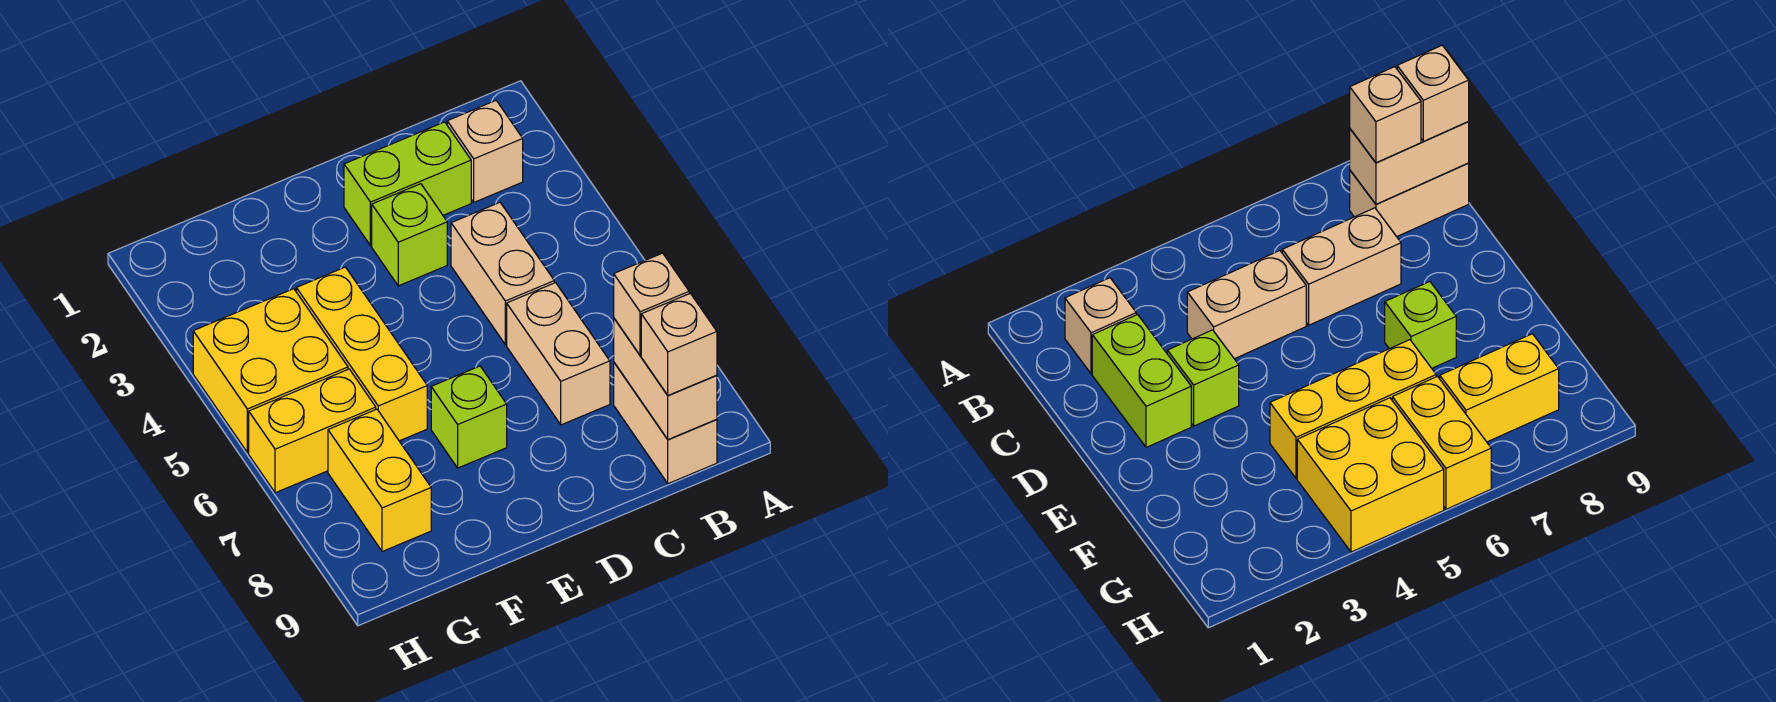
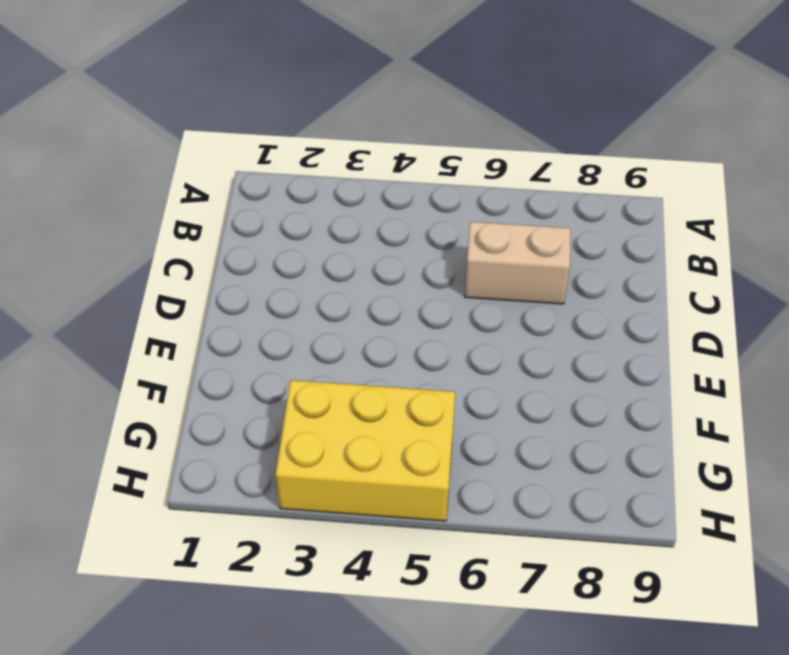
yellow 2x3 brick [276,380,455,521] -> yellow 2x2 brick [193,289,348,453]
none -> tan 1x1 brick [447,101,523,202]
none -> tan 1x2 brick [614,363,717,484]
none -> lime 1x2 brick [344,122,471,246]

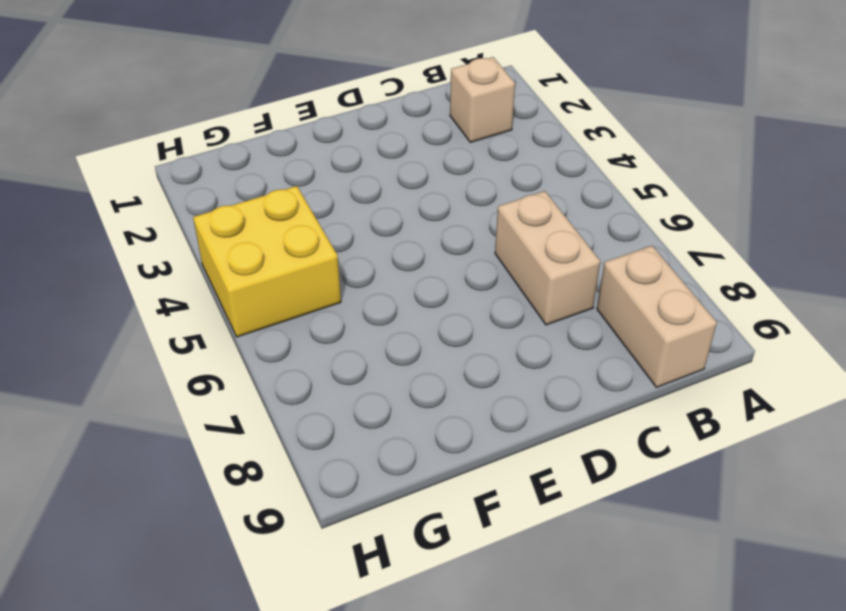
none -> lime 1x2 brick [344,122,471,246]
none -> tan 1x2 brick [451,202,554,345]
none -> lime 1x1 brick [372,184,447,286]

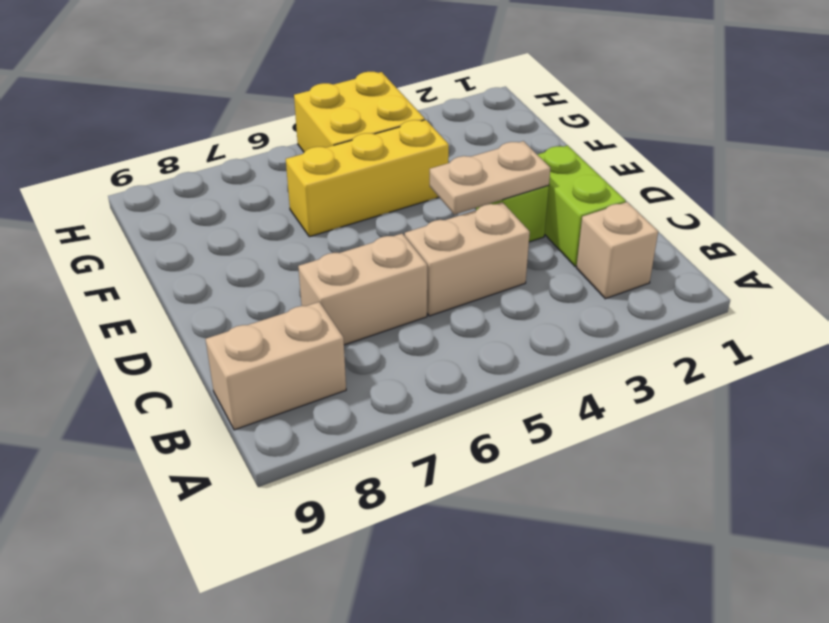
tan 1x2 plate [430,141,550,215] -> none
none -> lime 1x1 brick [431,366,507,468]
none -> yellow 1x2 brick [249,369,376,493]
none -> yellow 1x2 brick [328,409,431,552]

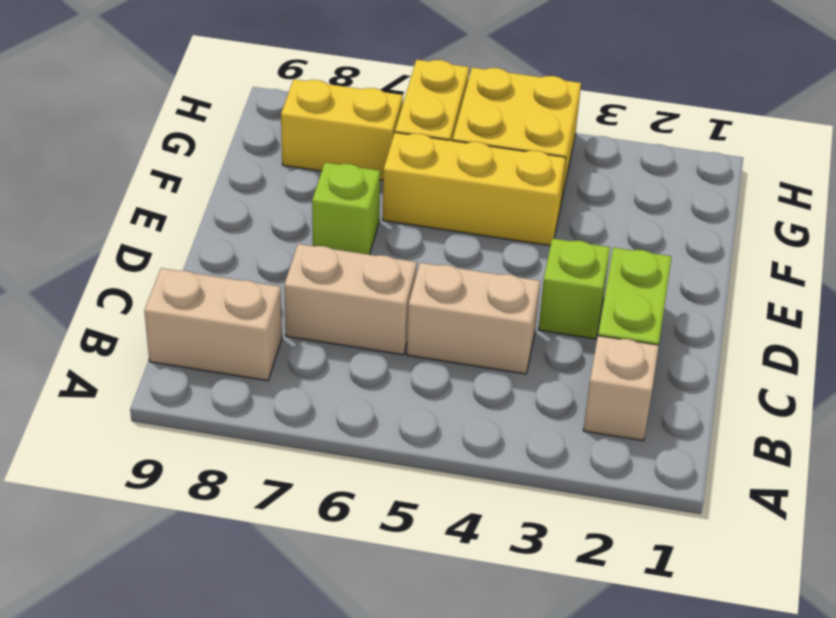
none -> tan 1x2 brick [614,319,717,439]
none -> tan 1x1 brick [614,253,689,355]
none -> tan 1x1 brick [641,293,717,395]

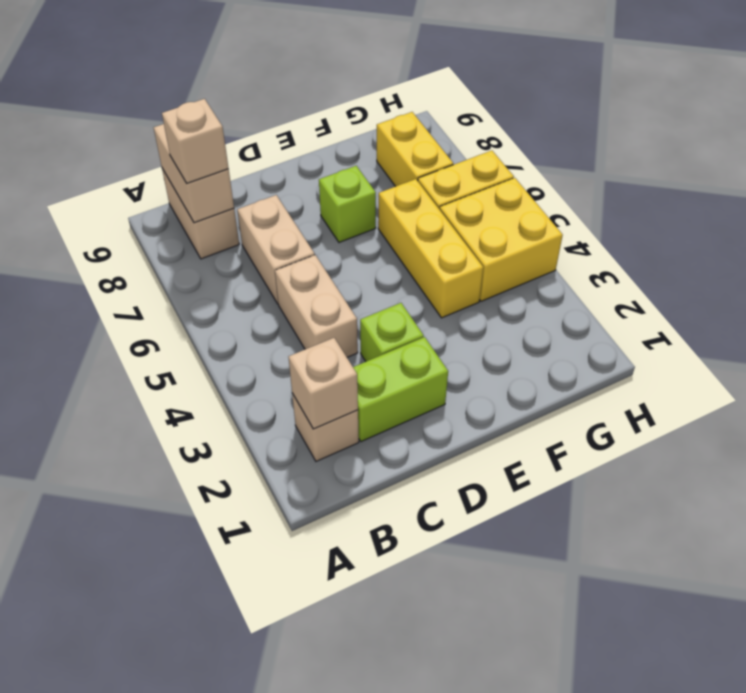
tan 1x1 brick [288,338,358,429] -> tan 1x1 brick moved to [641,293,717,395]

